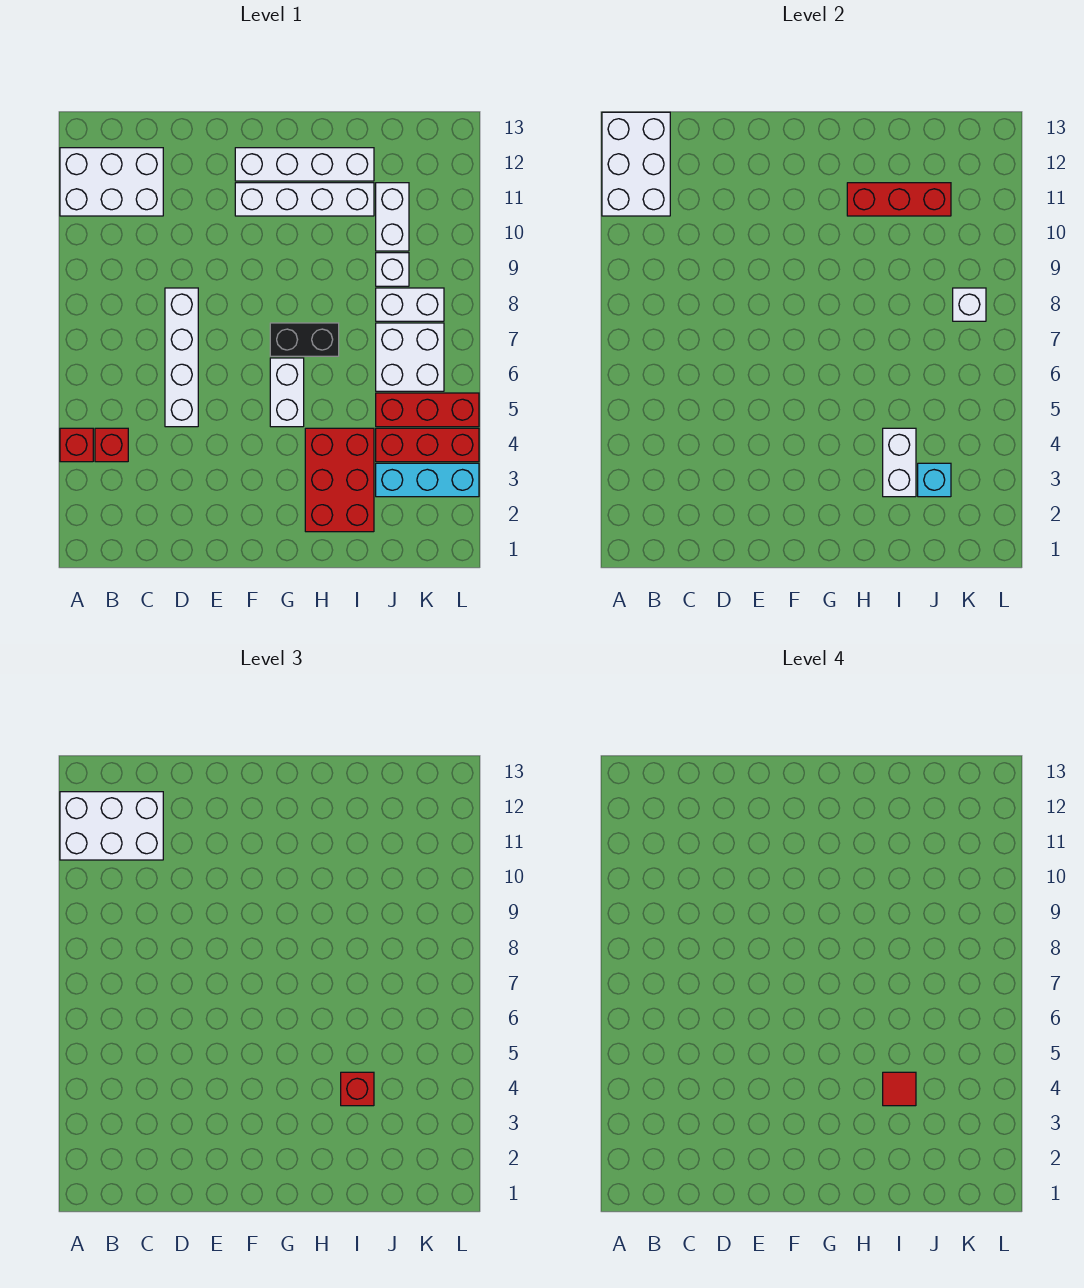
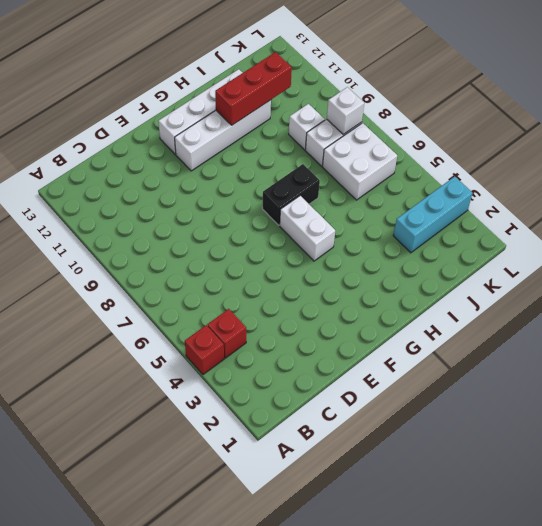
none -> white 2x3 brick [60,148,163,216]
none -> white 1x4 brick [165,288,198,427]
none -> red 2x3 brick [305,428,374,532]

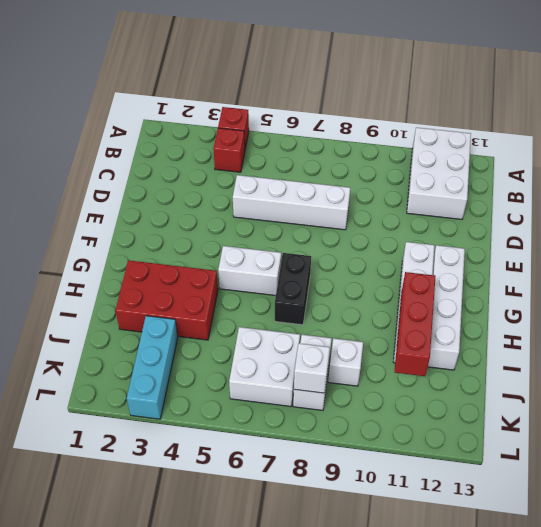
none -> red 1x3 brick [376,428,479,462]
none -> red 1x3 brick [376,393,479,427]
none -> white 1x2 brick [376,183,409,251]

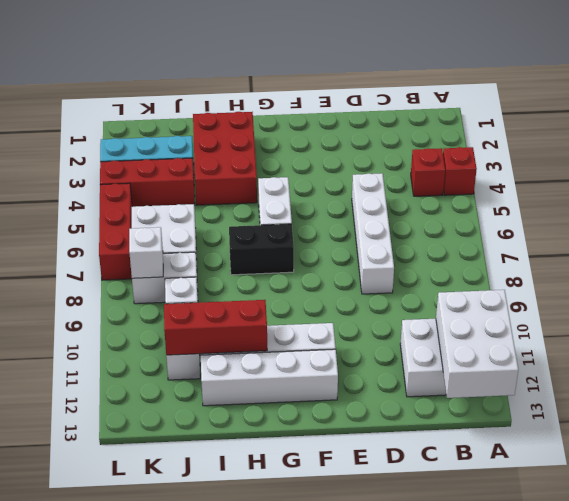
red 1x3 brick [99,183,132,280] -> red 1x3 brick turned to [376,393,479,427]
none -> white 1x2 brick [883,428,916,497]
none -> cyan 1x1 brick [918,463,951,497]
none -> white 2x3 brick [60,792,163,860]

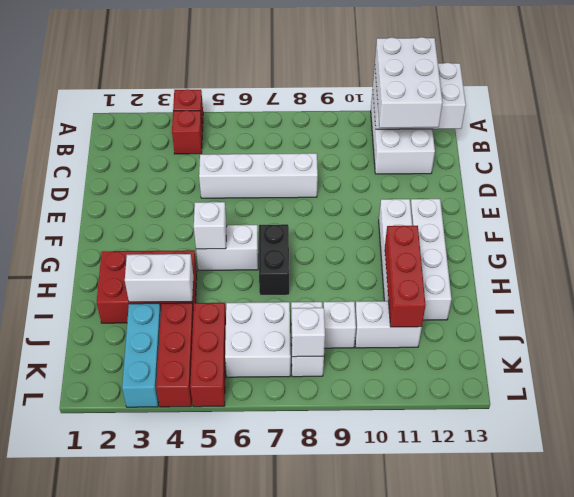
white 1x1 brick [194,202,227,249] -> none
none -> cyan 1x1 brick [918,463,951,497]
none -> red 1x1 brick [341,1072,374,1106]
none -> red 1x1 tile [883,1072,916,1106]

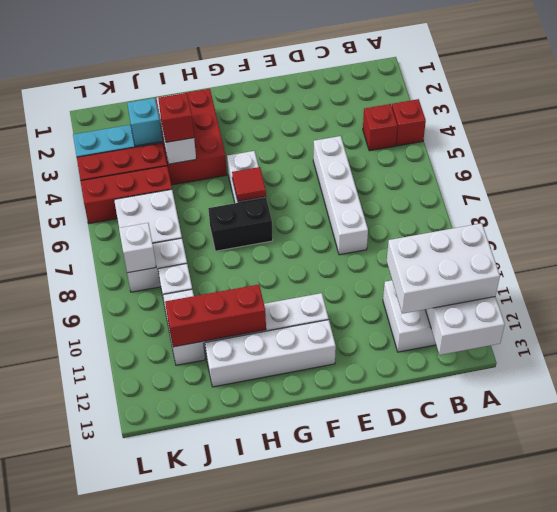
red 1x1 tile [232,167,266,201] -> red 1x1 tile moved to [883,1072,916,1106]

